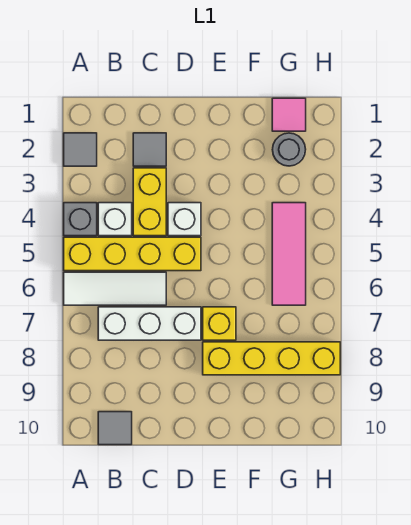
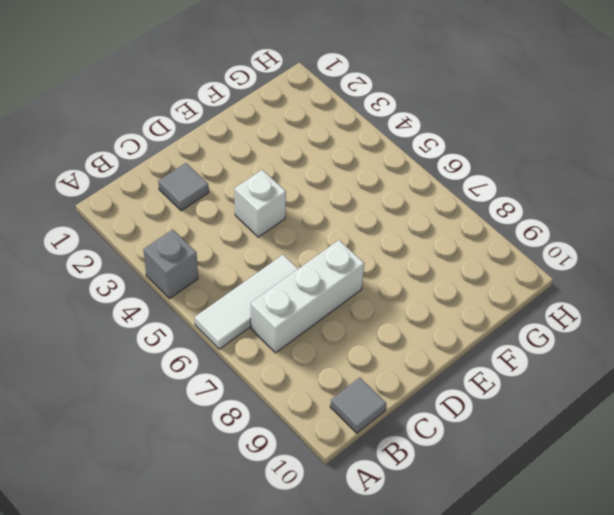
none -> grey 1x1 tile [64,133,97,166]
none -> yellow 1x4 brick [64,237,201,271]
none -> white 1x1 brick [98,203,132,236]

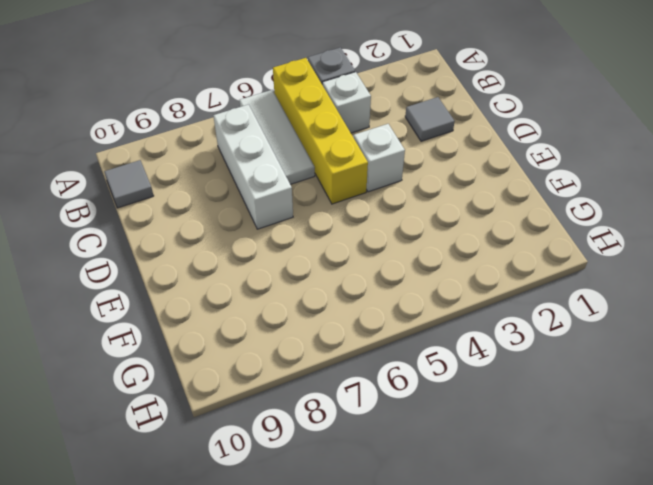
none -> grey 1x1 tile [64,133,97,166]
none -> yellow 1x2 brick [133,168,166,236]
none -> yellow 1x1 brick [203,307,236,340]

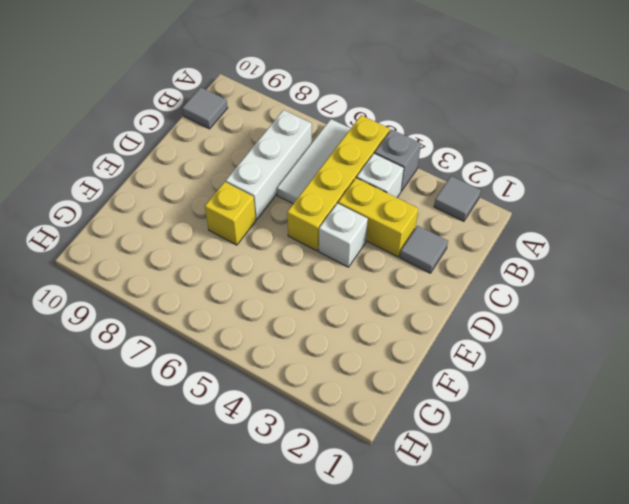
none -> yellow 1x4 brick [203,342,340,375]
none -> pink 1x1 tile [272,98,306,131]
none -> grey 1x1 round brick [272,133,306,166]

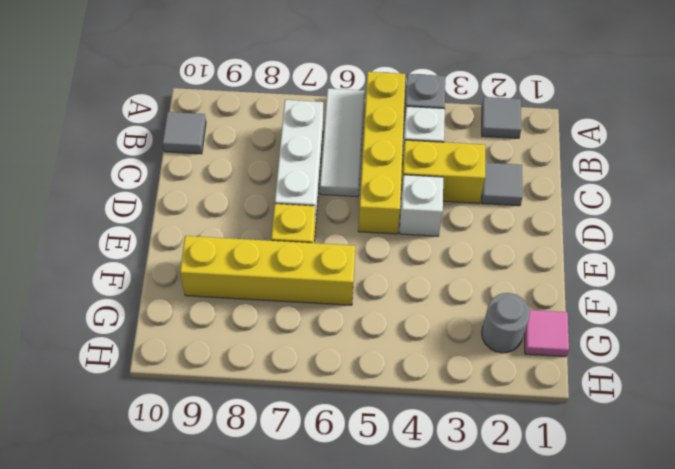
yellow 1x4 brick [180,236,355,305] -> yellow 1x4 brick turned to [203,342,340,375]
none -> pink 1x3 tile [272,203,306,305]

